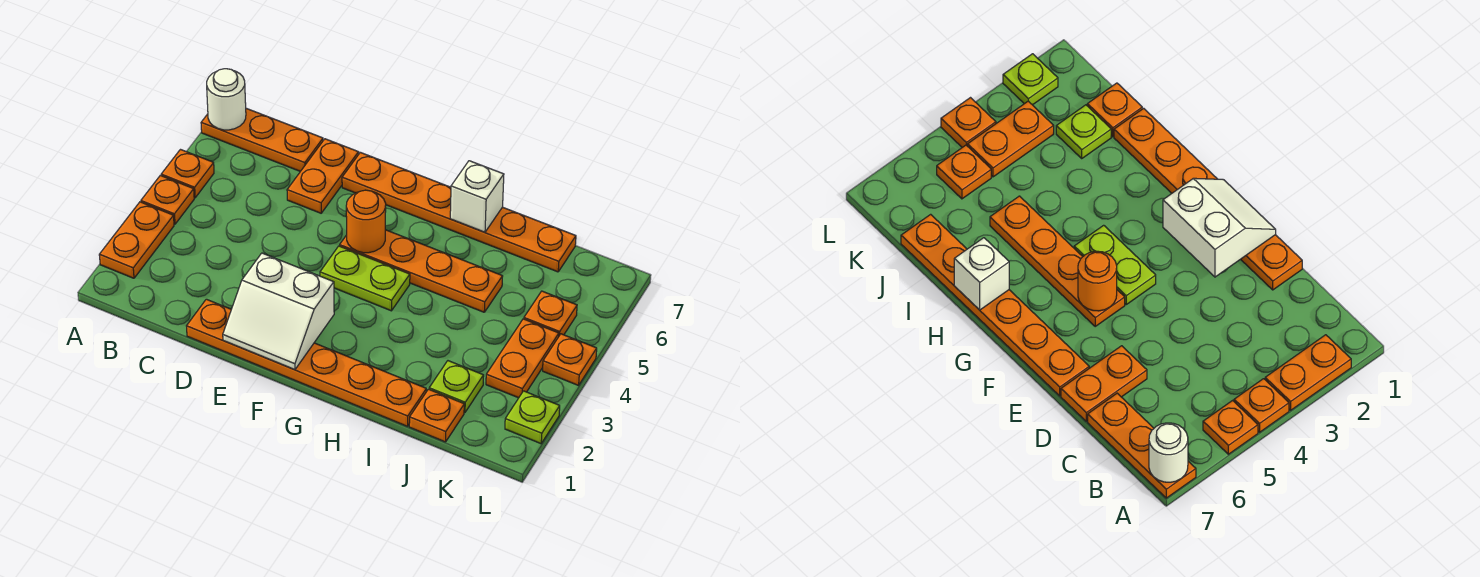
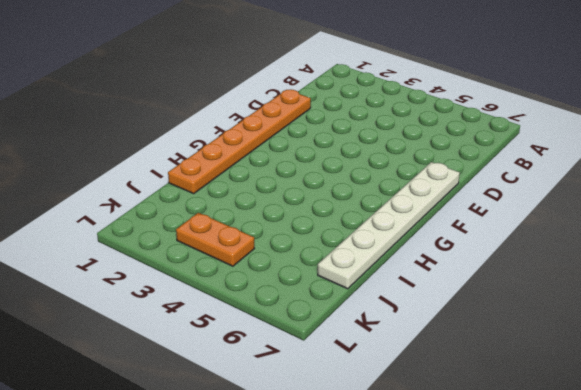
white 1x6 plate [318,162,460,289] -> orange 1x6 plate [342,152,576,272]
none -> orange 1x2 plate [99,202,174,278]
none -> orange 1x1 plate [141,175,194,224]
none -> orange 1x1 plate [161,150,214,198]

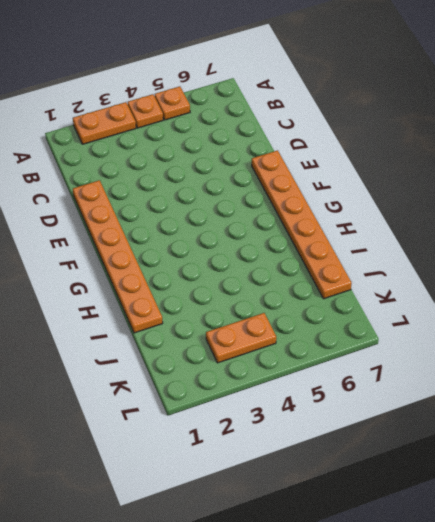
none -> orange 1x3 plate [201,108,323,171]
none -> orange 1x2 plate [287,139,359,213]
none -> lime 1x2 plate [320,246,410,311]

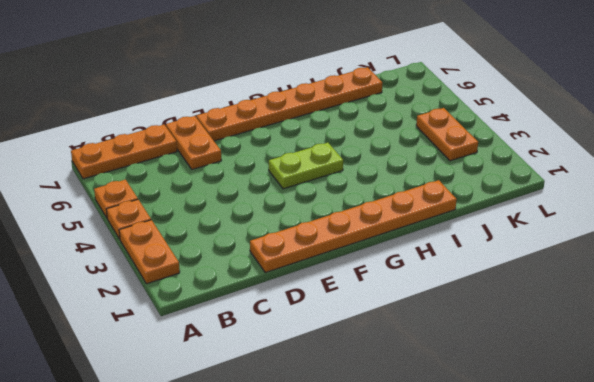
none -> orange 1x4 plate [340,230,503,312]
none -> orange 1x1 plate [409,389,464,442]
none -> lime 1x1 plate [429,361,484,413]

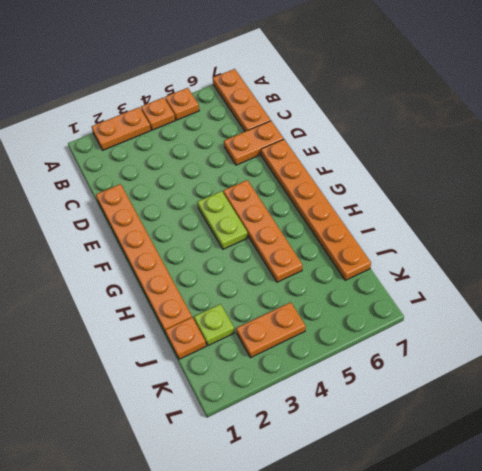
none -> orange 1x1 plate [524,291,577,336]
none -> lime 1x1 plate [505,391,560,444]
none -> orange 1x1 plate [543,334,597,385]

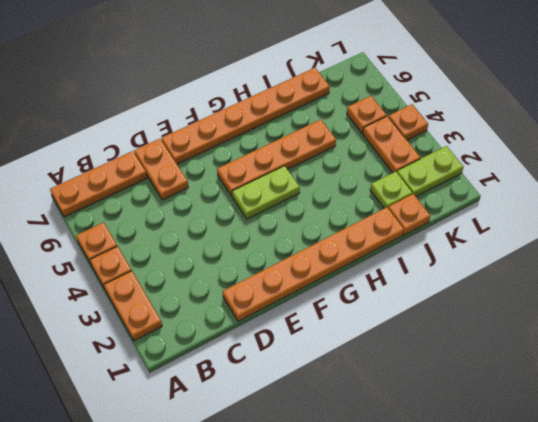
lime 1x2 plate [397,146,464,196] -> lime 1x1 plate [505,391,560,444]
none -> white 1x1 round brick [207,69,246,130]
none -> white 2x2 slope [223,253,334,370]
none -> orange 1x1 round brick [346,190,386,253]

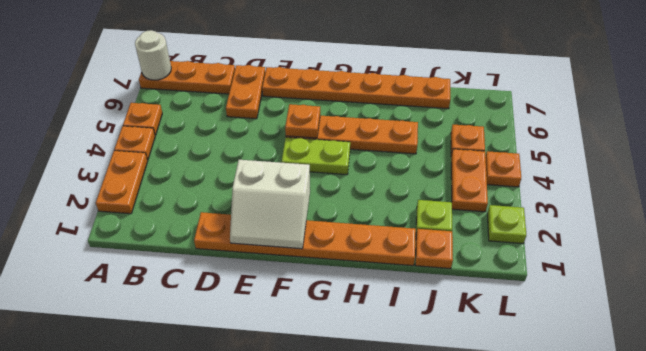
orange 1x1 plate [285,104,320,138] -> orange 1x1 round brick [346,190,386,253]
none -> white 1x1 brick [450,161,504,232]

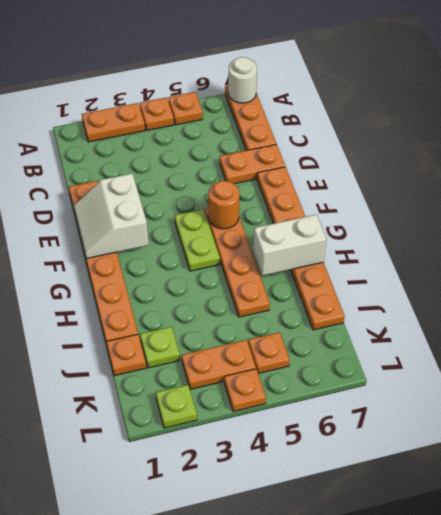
white 1x2 brick [253,215,327,276] -> white 1x1 brick [450,161,504,232]

